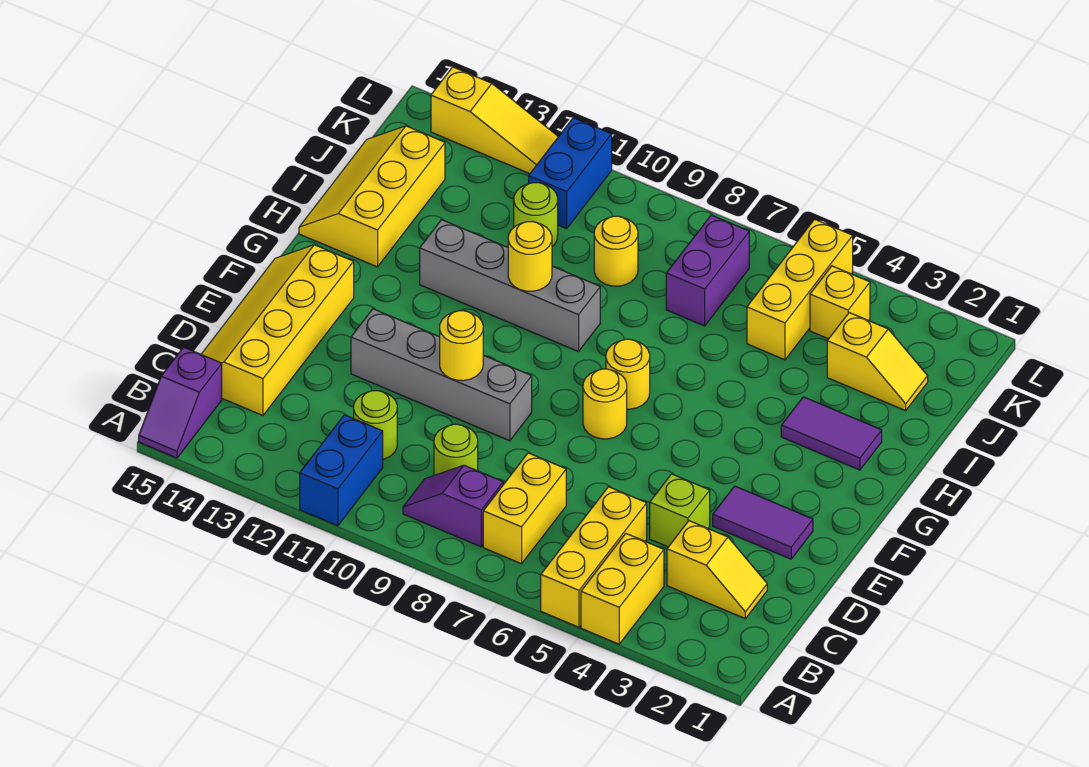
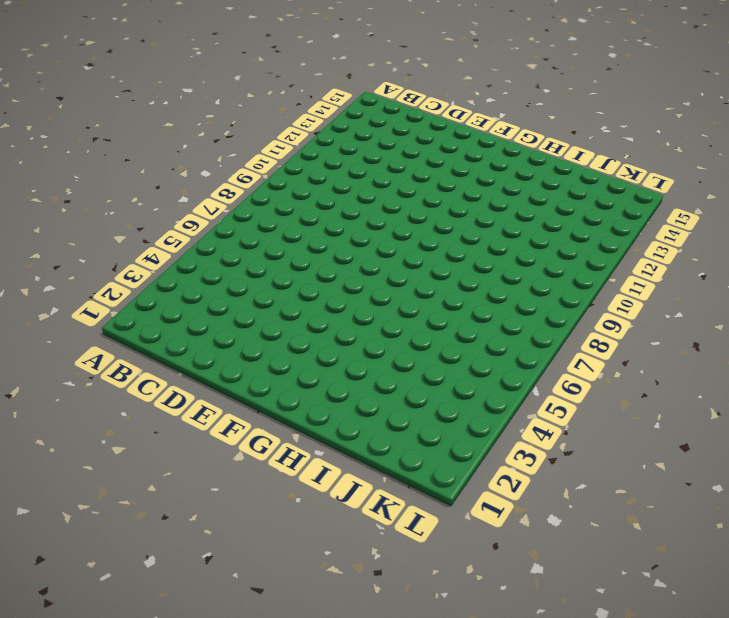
none -> yellow 1x2 brick [581,534,664,644]
none -> yellow 1x3 brick [541,487,647,627]
none -> blue 1x2 brick [300,415,383,526]

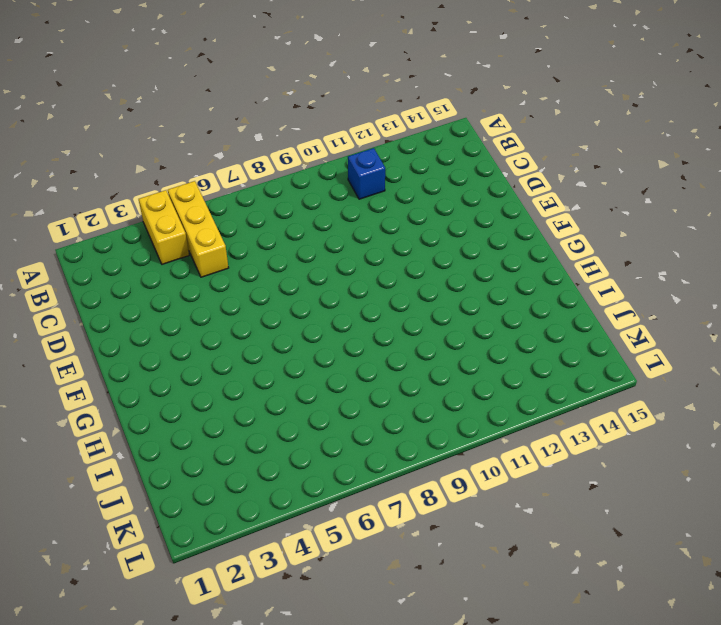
blue 1x1 brick [348,148,385,199] -> blue 1x2 brick [300,415,383,526]
none -> purple 1x2 slope [139,347,222,458]
none -> yellow 1x2 brick [483,453,566,564]
none -> purple 1x2 slope [403,465,503,547]

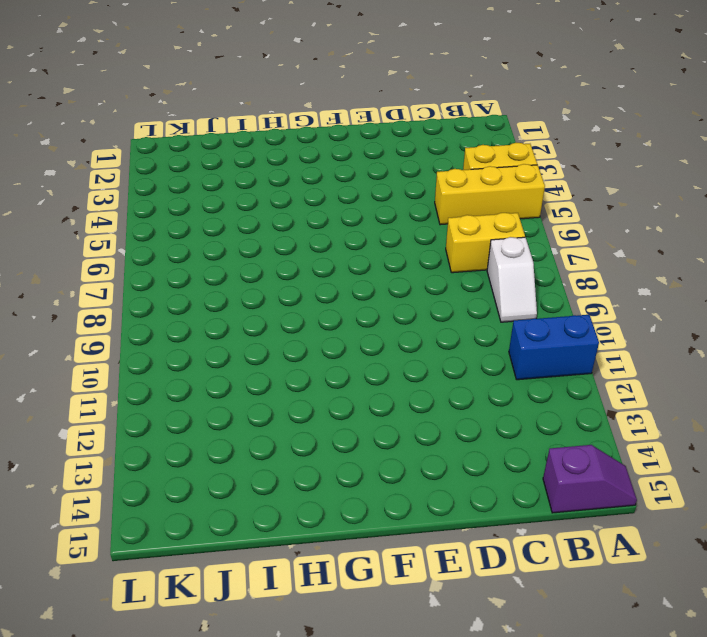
white 1x2 slope [487,237,537,322] -> purple 1x2 slope [403,465,503,547]
none -> yellow 1x2 slope [667,521,767,618]
none -> lime 1x1 round brick [434,424,478,475]
none -> lime 1x1 round brick [354,391,397,459]

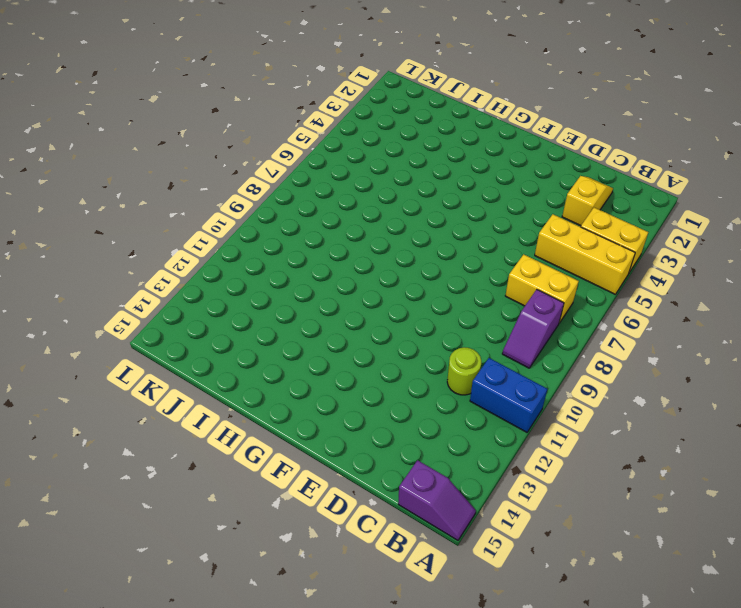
none -> lime 1x1 round brick [434,424,478,475]
none -> yellow 2x4 slope [201,245,354,415]
none -> lime 1x1 brick [650,474,710,547]

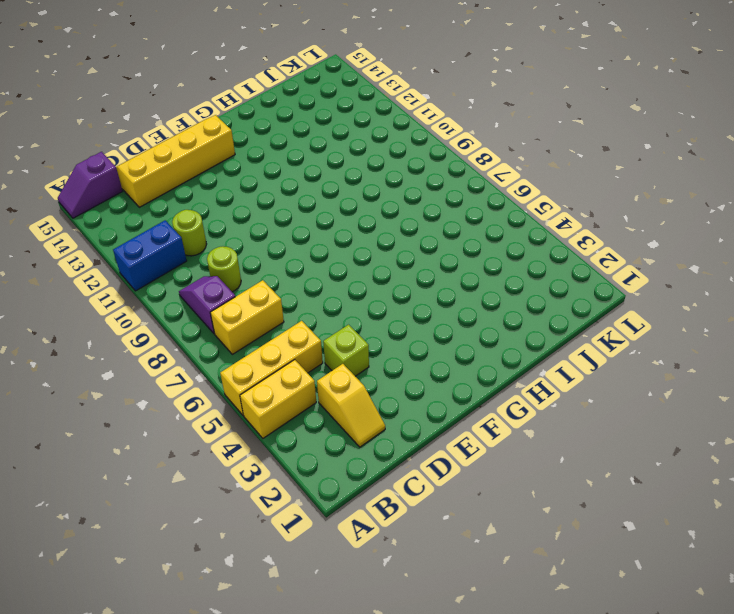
none -> purple 1x2 tile [713,486,813,559]
none -> grey 1x4 brick [351,309,532,441]
none -> yellow 1x1 round brick [583,369,627,439]

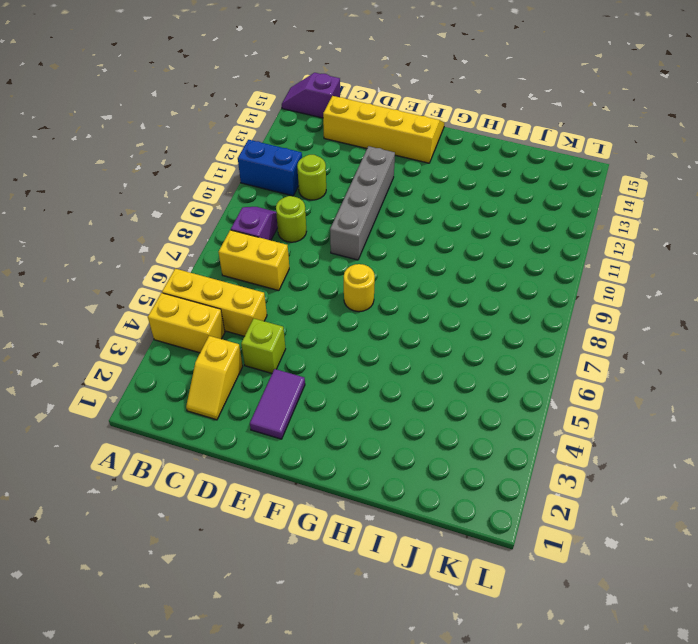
none -> yellow 1x1 round brick [606,339,650,409]
none -> purple 1x2 tile [781,397,882,470]
none -> grey 1x4 brick [420,220,600,352]

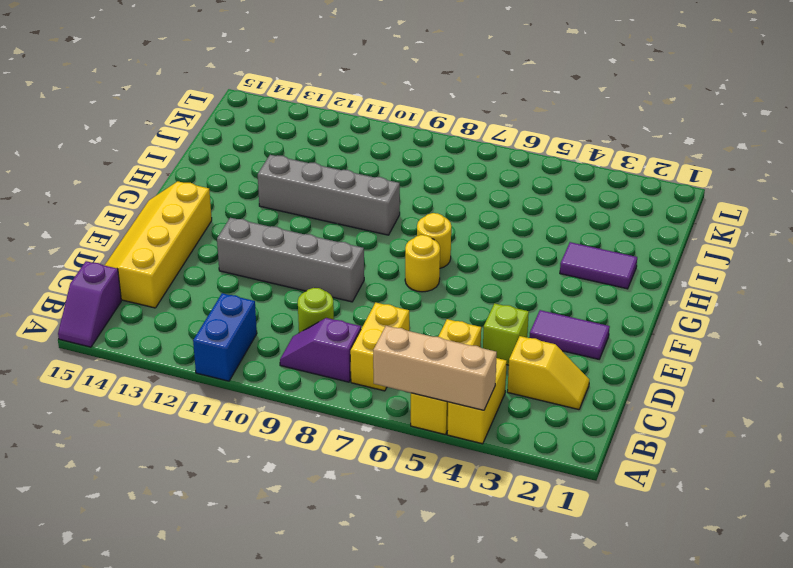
tan 1x3 brick [373,326,497,410] -> none
none -> lime 1x1 round brick [354,391,397,459]
none -> yellow 2x3 slope [299,126,445,267]
none -> yellow 1x2 slope [827,313,928,411]

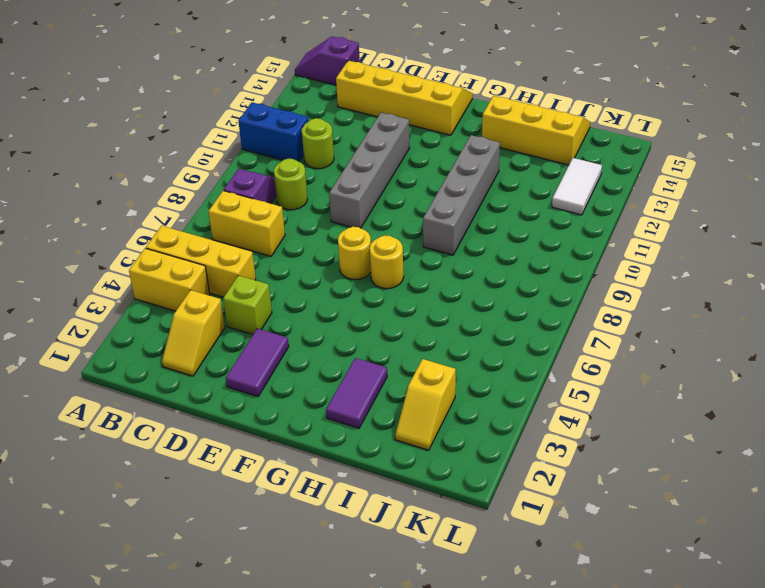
white 1x2 tile [552,158,602,215] -> none
none -> yellow 1x3 brick [747,219,853,360]
none -> purple 1x2 brick [666,215,749,326]
none -> yellow 1x1 round brick [594,216,638,286]

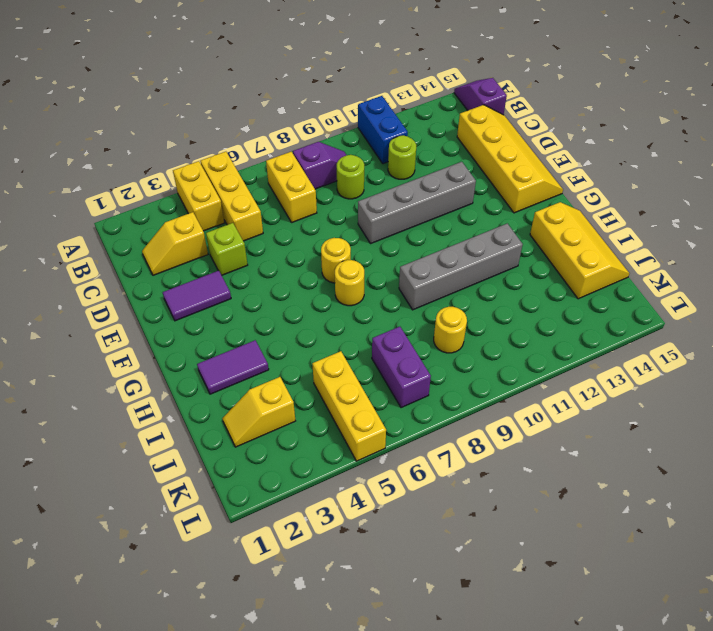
none -> lime 1x1 round brick [514,183,558,246]
none -> yellow 1x1 brick [810,266,870,339]
none -> blue 1x2 brick [529,118,612,228]

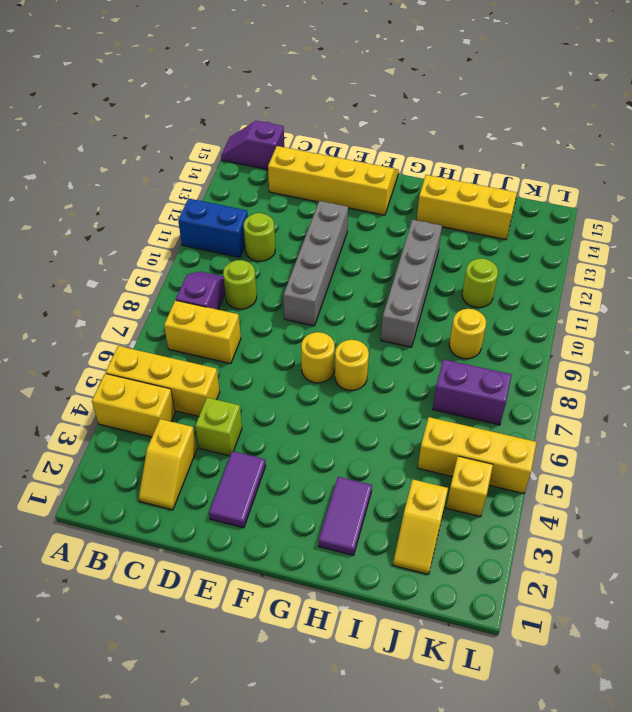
none -> blue 1x2 brick [529,118,612,228]
none -> yellow 1x3 slope [431,67,558,174]
none -> yellow 1x1 round brick [440,311,483,381]

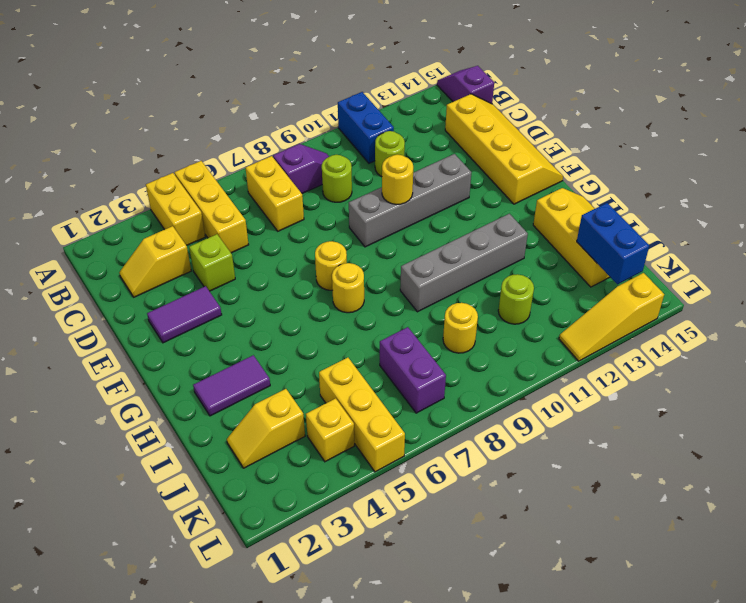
blue 1x2 brick [577,203,649,284] -> blue 1x2 brick moved to [529,118,612,228]
none -> yellow 1x1 round brick [508,222,552,291]

